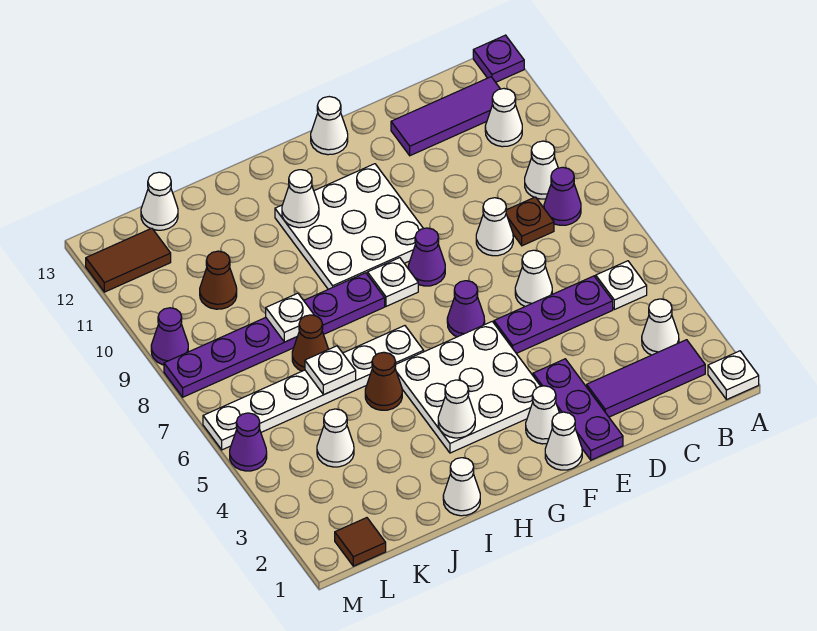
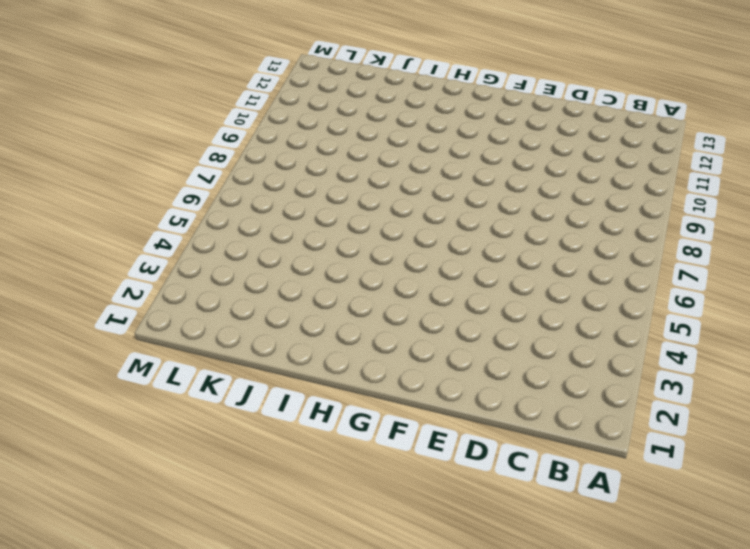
none -> white 1x1 plate [708,351,759,400]
none -> purple 1x1 plate [473,35,524,82]
none -> purple 1x3 tile [587,340,705,417]
none -> white 1x1 cone [642,299,679,355]

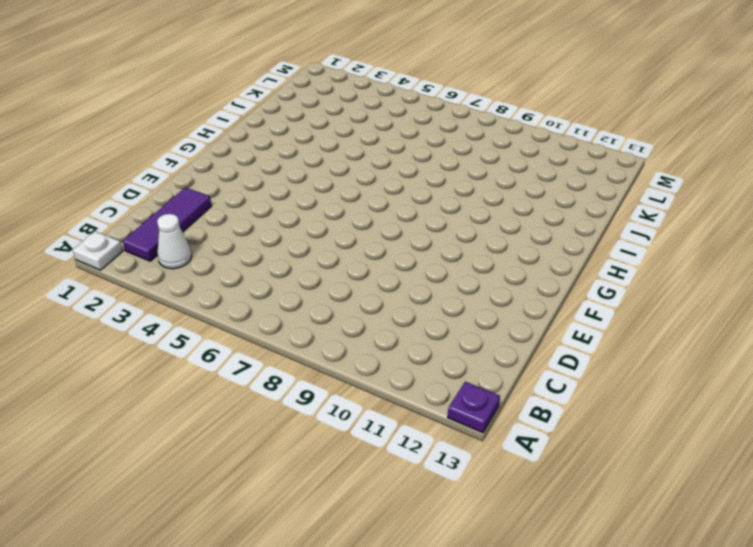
none -> white 1x1 plate [596,261,647,310]
none -> purple 1x1 cone [544,167,581,225]
none -> white 1x1 cone [525,141,558,199]
none -> white 1x1 cone [485,89,522,147]

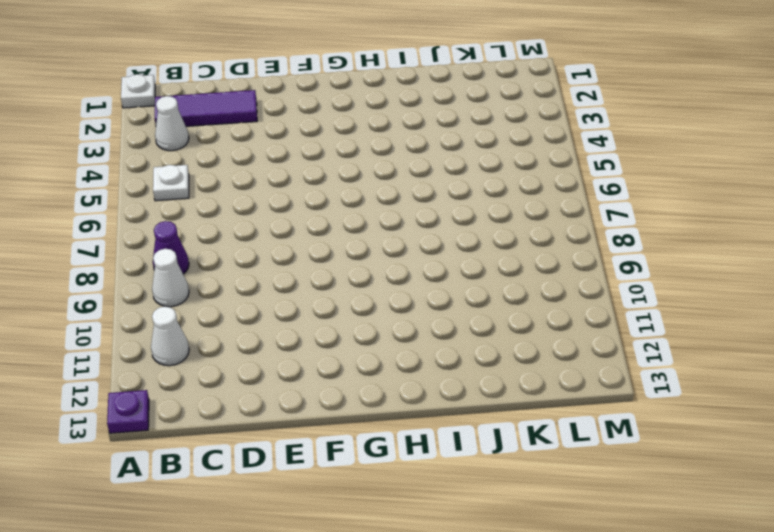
none -> purple 1x3 tile [391,77,500,156]
none -> purple 1x3 plate [494,276,613,353]
none -> brown 1x1 plate [506,197,554,246]
none -> white 1x1 cone [515,250,552,306]

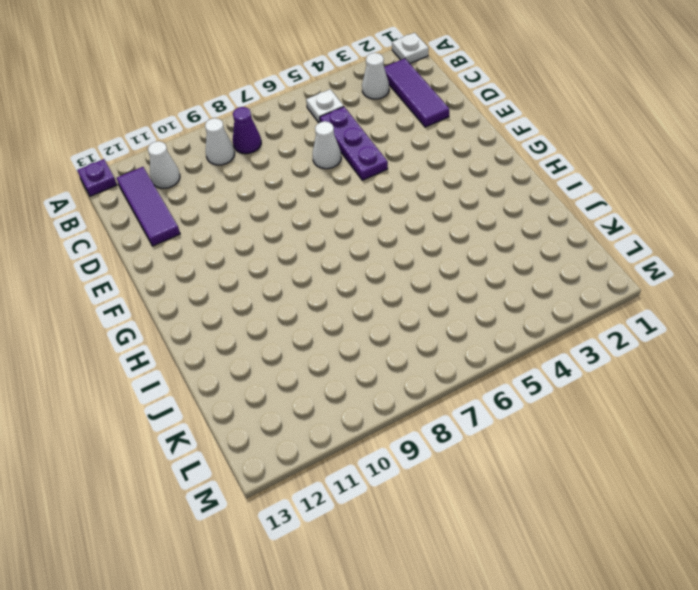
none -> brown 1x1 plate [506,197,554,246]
none -> white 1x1 cone [476,198,513,256]
none -> purple 1x3 plate [533,359,623,460]
none -> white 1x1 cone [545,412,582,470]

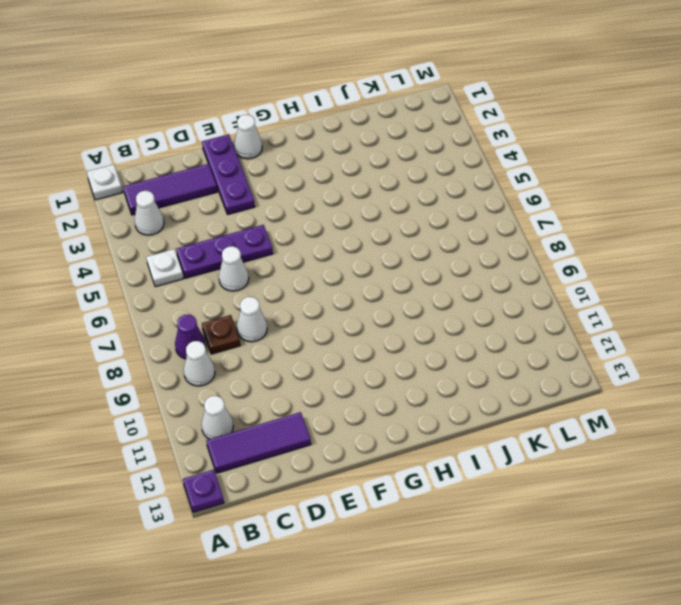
none -> white 1x1 cone [526,386,559,444]
none -> white 3x3 plate [395,322,541,453]
none -> purple 1x1 cone [447,281,485,337]
none -> purple 1x1 cone [408,228,445,286]

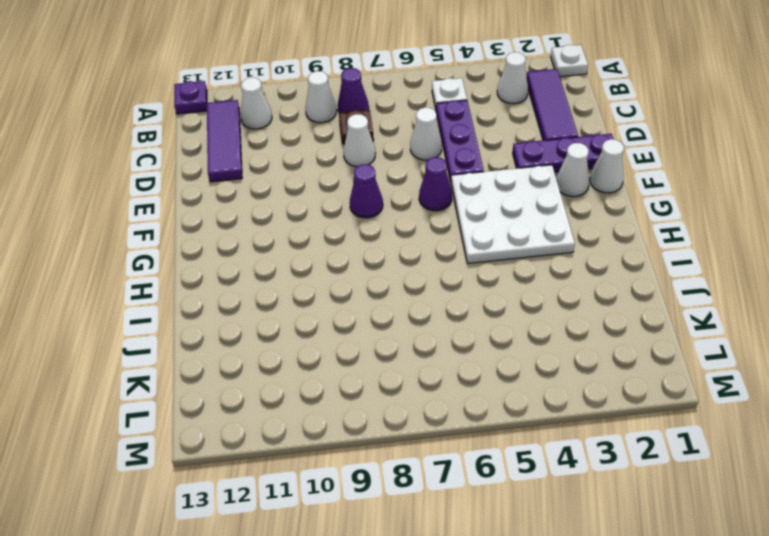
none -> white 3x3 plate [275,164,423,289]
none -> white 1x1 cone [311,97,348,155]
none -> white 1x1 plate [368,258,418,306]
none -> white 1x6 plate [203,326,424,450]

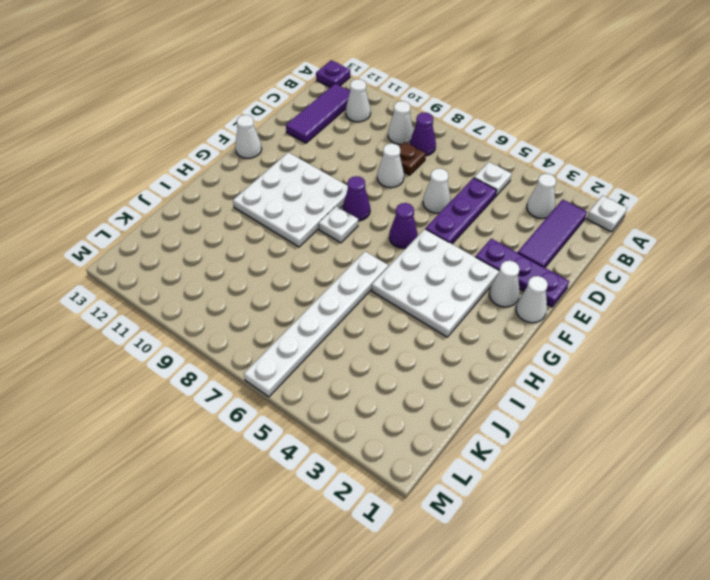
none -> purple 1x6 plate [164,273,385,397]
none -> white 1x1 cone [443,458,480,516]
none -> brown 1x1 cone [365,352,402,410]
none -> brown 1x1 cone [292,315,328,371]

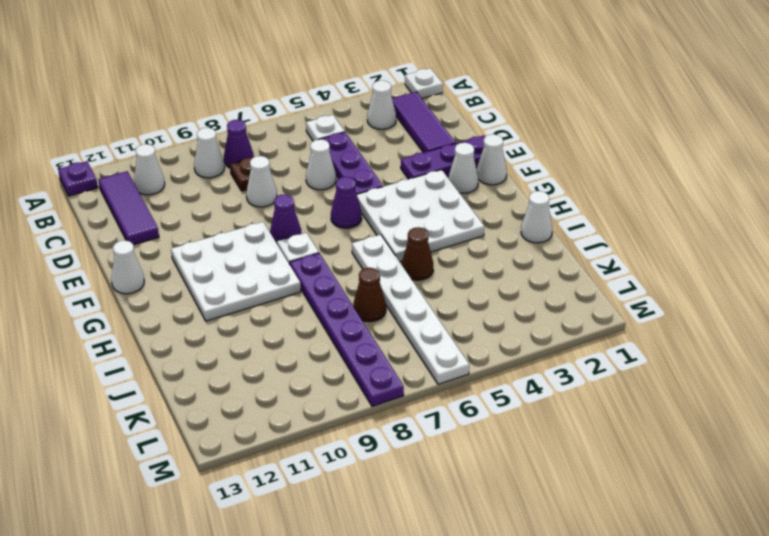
none -> white 1x1 cone [317,409,354,467]
none -> brown 1x1 cone [200,251,237,309]
none -> white 1x1 cone [141,172,178,230]
none -> brown 1x1 tile [335,518,386,566]

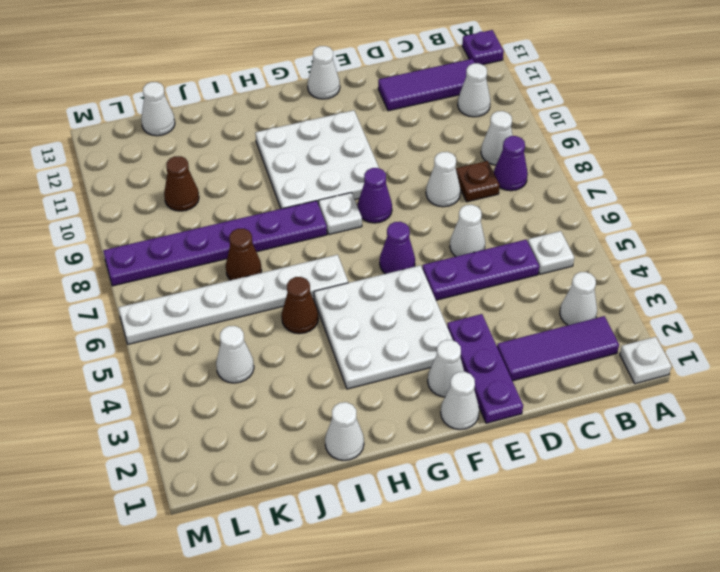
none -> brown 1x1 tile [335,518,386,566]
none -> brown 1x2 tile [86,228,171,292]
none -> purple 1x1 cone [230,413,267,471]
none -> purple 1x1 cone [151,308,188,365]

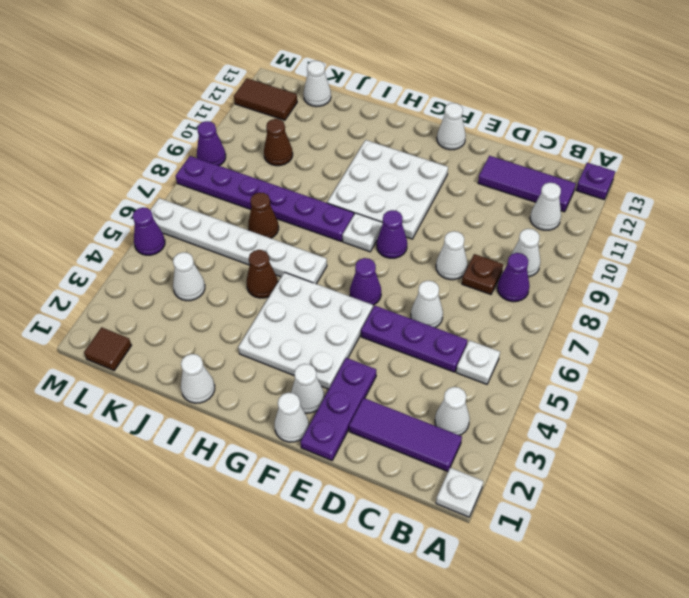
none -> white 1x1 cone [438,380,475,438]
none -> white 1x1 cone [282,170,319,228]
none -> white 1x1 plate [305,346,356,395]
none -> white 1x1 plate [266,293,315,342]

